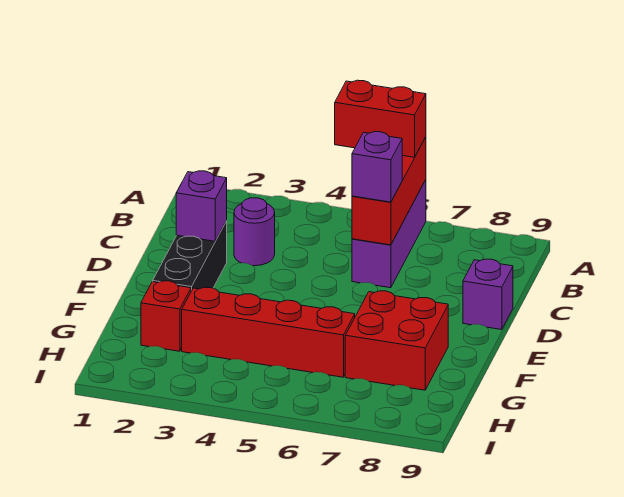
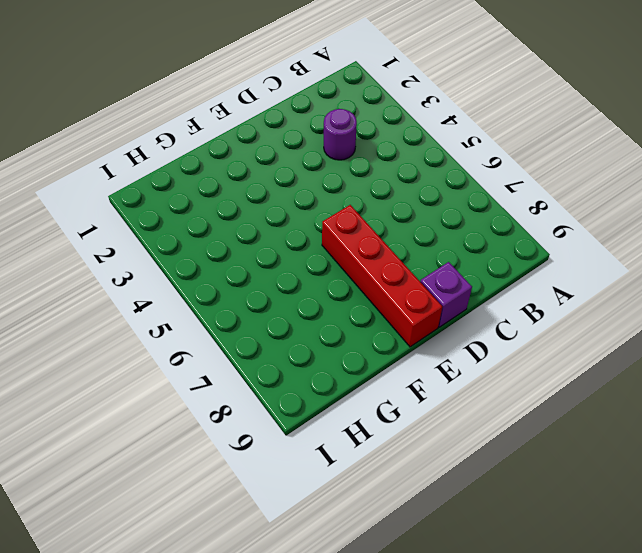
red 1x4 brick [322,205,442,347] -> red 1x4 brick moved to [182,287,355,377]
none -> purple 1x3 brick [352,180,426,288]
none -> black 1x3 brick [153,221,227,291]

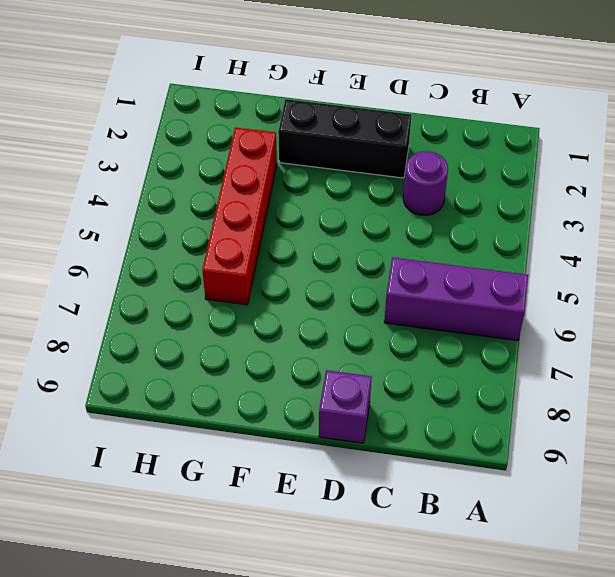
none -> red 2x2 brick [345,291,448,390]
none -> red 1x1 brick [141,281,191,351]

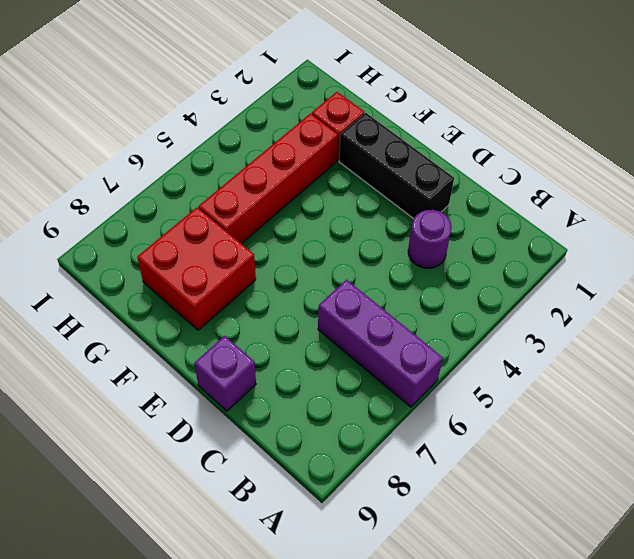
none -> red 1x3 brick [352,137,426,245]
none -> purple 1x1 brick [176,171,227,241]

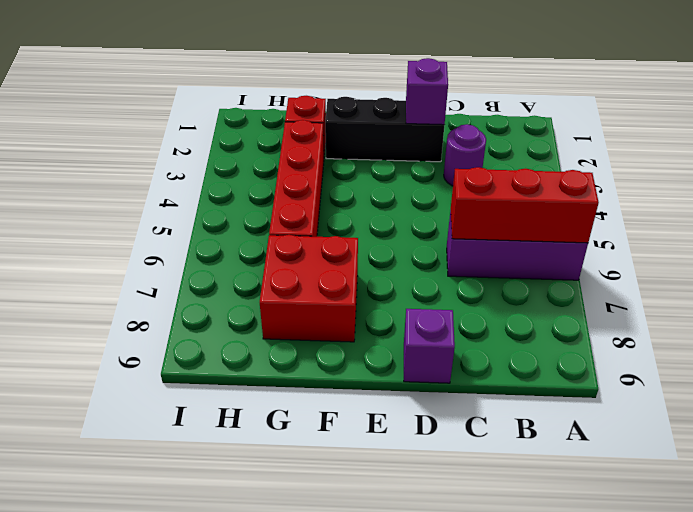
none -> red 1x2 brick [335,80,426,157]
none -> purple 1x1 brick [352,132,402,202]

